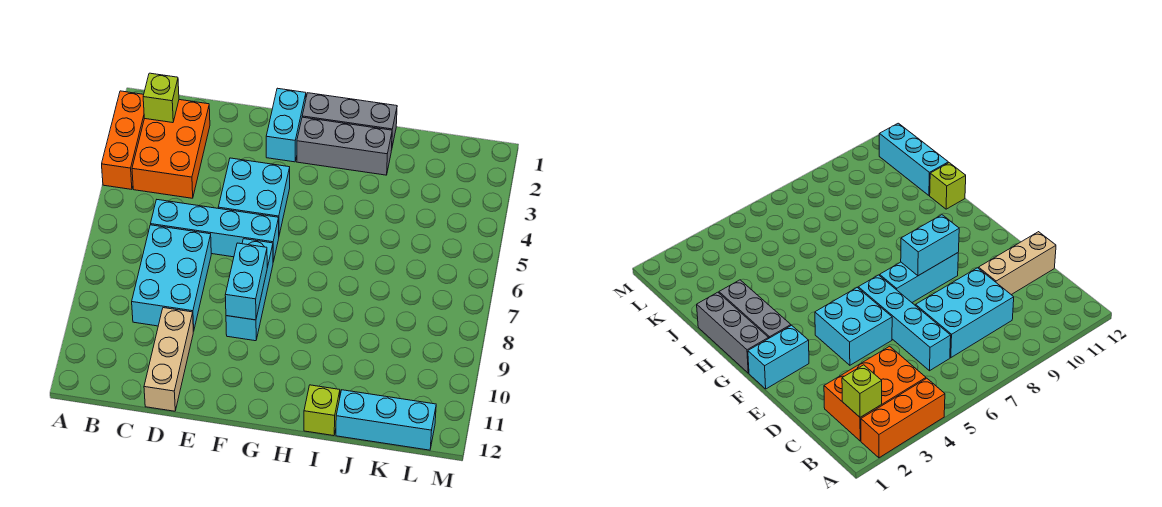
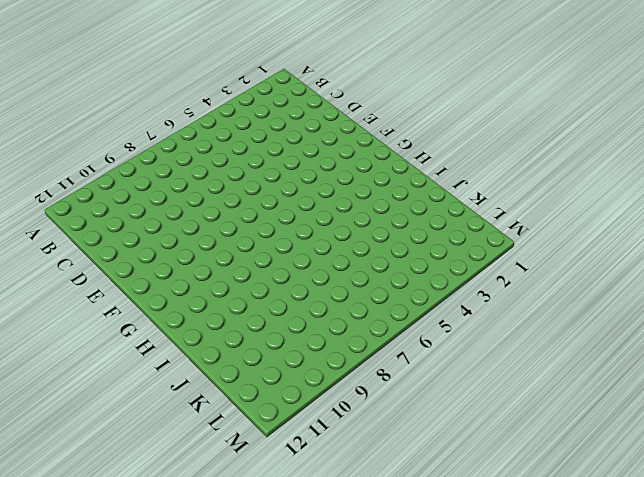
none -> orange 1x3 brick [102,91,144,189]
none -> orange 2x3 brick [132,100,210,198]
none -> cyan 1x4 brick [151,200,279,262]

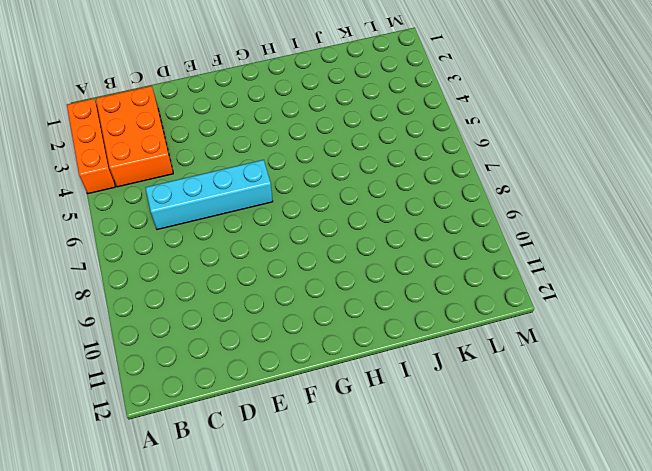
none -> cyan 2x3 brick [132,225,211,331]
none -> tan 1x3 brick [144,308,193,411]
none -> cyan 2x2 brick [218,158,290,235]

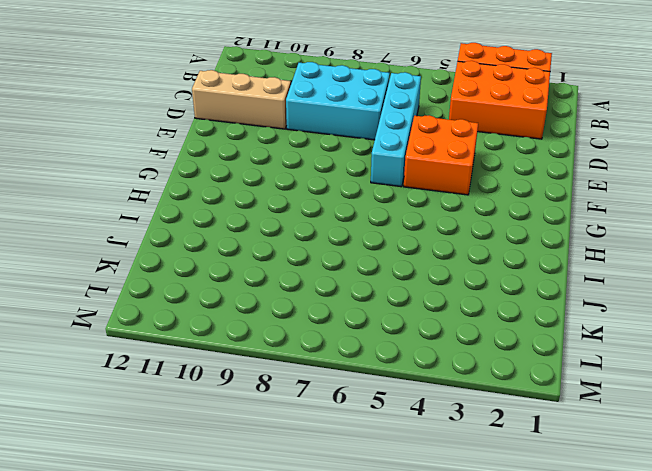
orange 2x2 brick [404,115,478,195] -> cyan 2x2 brick [218,158,290,235]
none -> cyan 1x2 brick [266,88,306,162]
none -> cyan 1x3 brick [226,239,273,341]
none -> grey 1x3 brick [302,93,397,146]

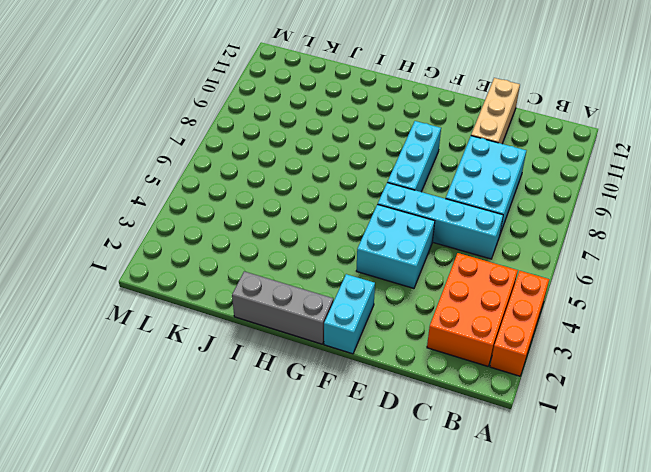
none -> grey 1x3 brick [297,117,392,175]
none -> lime 1x1 brick [304,385,340,436]
none -> cyan 1x3 brick [336,390,436,450]

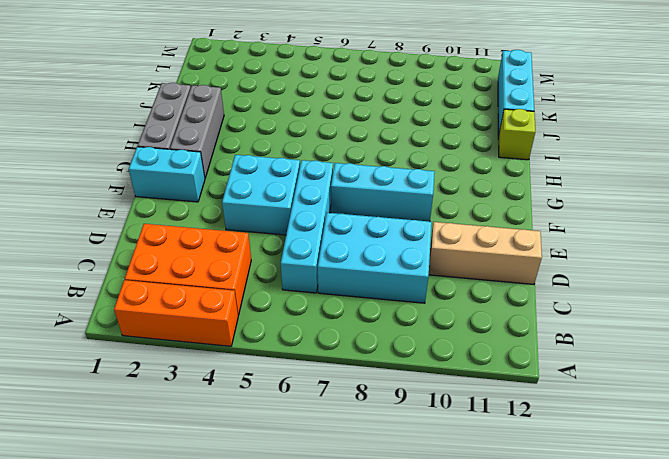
none -> lime 1x1 brick [143,73,179,123]
none -> cyan 1x2 brick [225,243,267,320]

